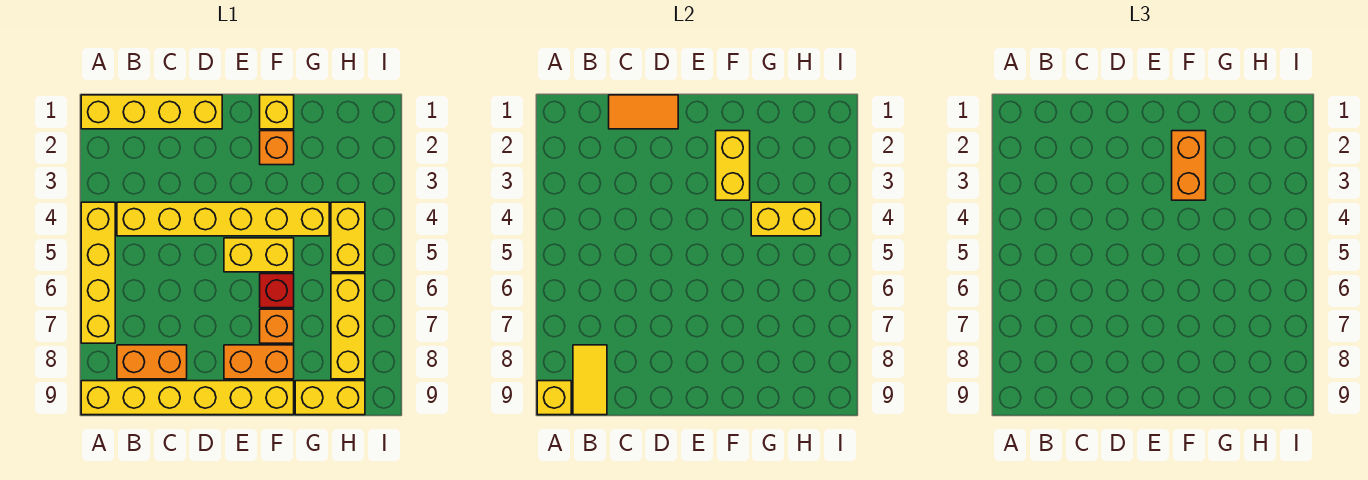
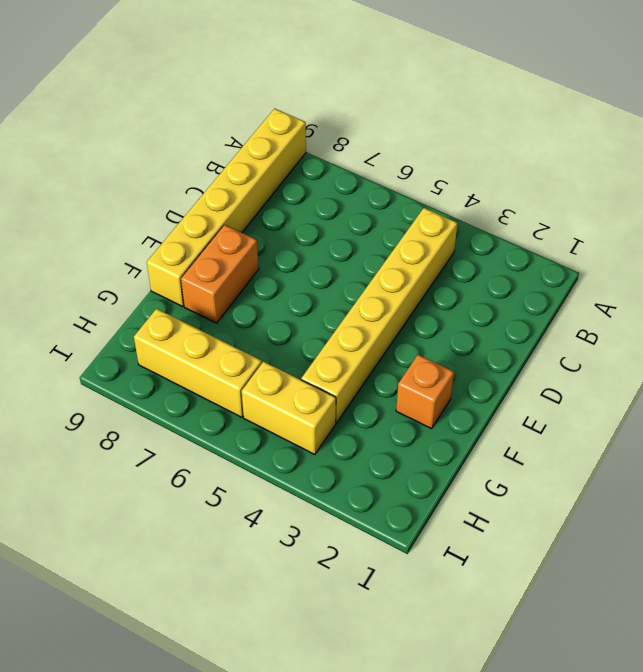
none -> yellow 1x4 brick [81,95,222,129]
none -> yellow 1x4 brick [81,202,115,343]
none -> orange 1x2 brick [117,345,187,379]

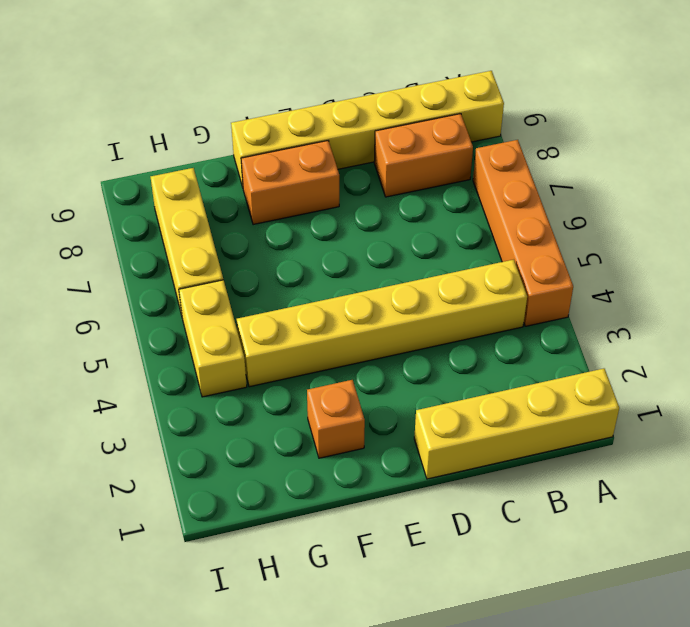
orange 1x4 brick [473,140,573,326] -> yellow 1x4 brick [81,202,115,343]
none -> yellow 1x2 brick [224,238,294,272]
none -> yellow 1x1 brick [260,95,294,129]
none -> red 1x1 brick [260,274,294,308]

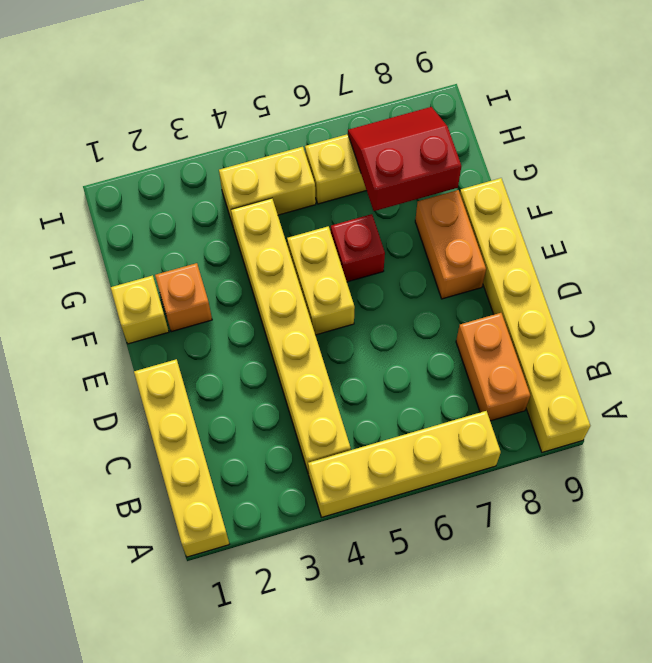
red 2x2 slope [348,107,461,211] -> none
none -> orange 1x1 brick [260,309,294,343]
none -> yellow 1x2 brick [295,381,365,415]
none -> yellow 1x1 brick [537,381,571,415]

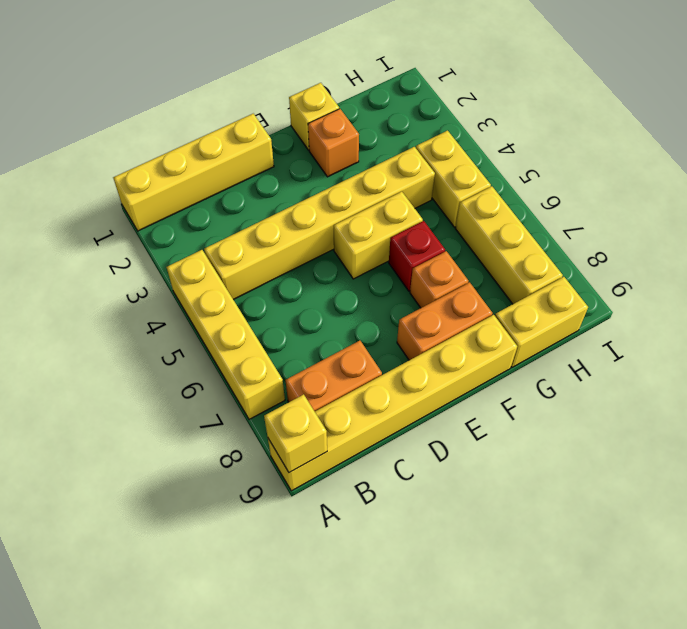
none -> yellow 1x2 tile [573,345,607,415]
none -> orange 1x2 tile [609,95,678,129]
none -> yellow 1x2 brick [716,131,750,200]

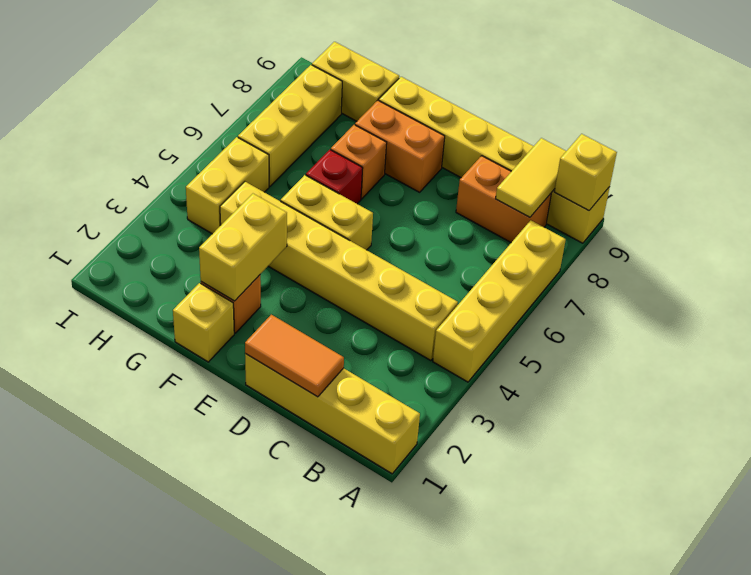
none -> yellow 1x2 brick [751,202,821,236]
none -> orange 1x2 brick [1172,131,1206,200]

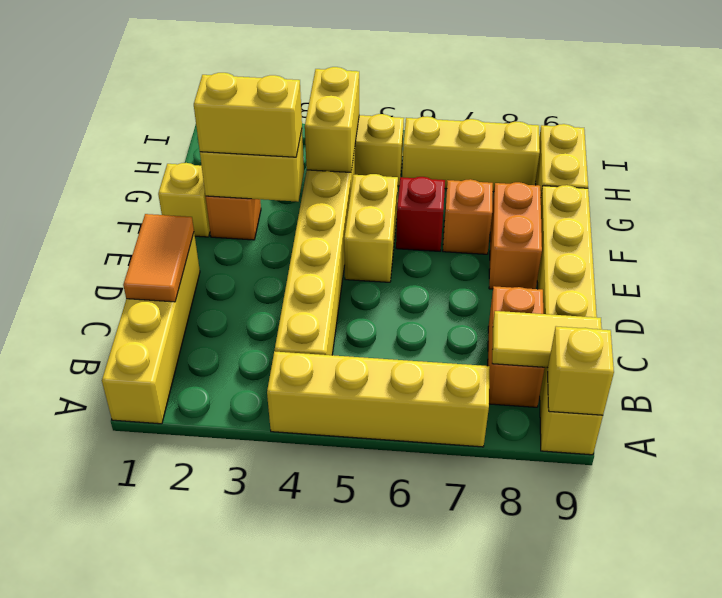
yellow 1x2 brick [194,73,302,157] -> orange 1x2 brick [1172,131,1206,200]

